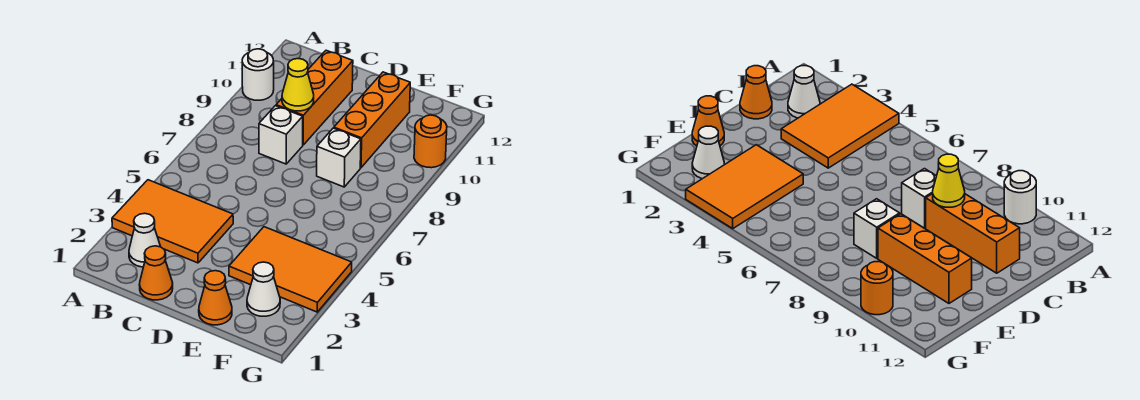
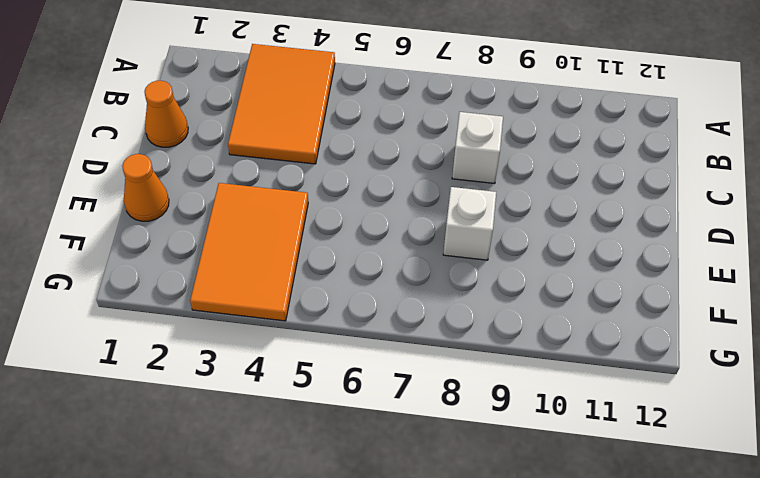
none -> white 1x1 round brick [242,49,274,100]
none -> white 1x1 cone [129,213,161,267]
none -> orange 1x3 brick [276,50,353,145]

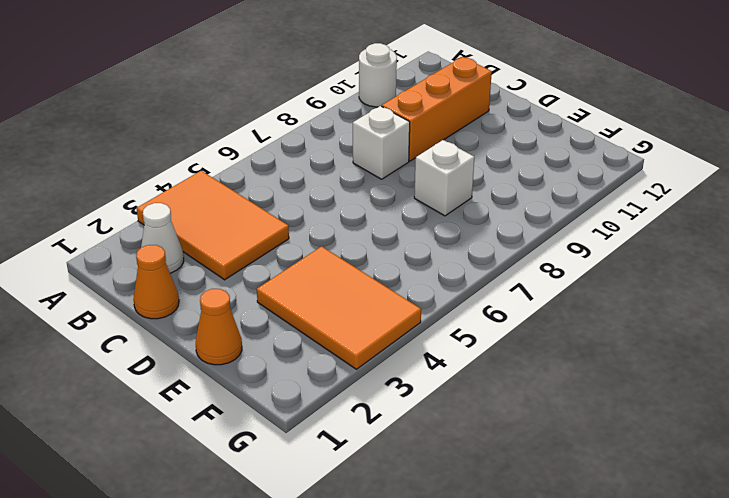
none -> orange 1x3 brick [334,72,410,168]
none -> white 1x1 cone [247,262,280,316]
none -> orange 1x1 round brick [414,115,447,168]

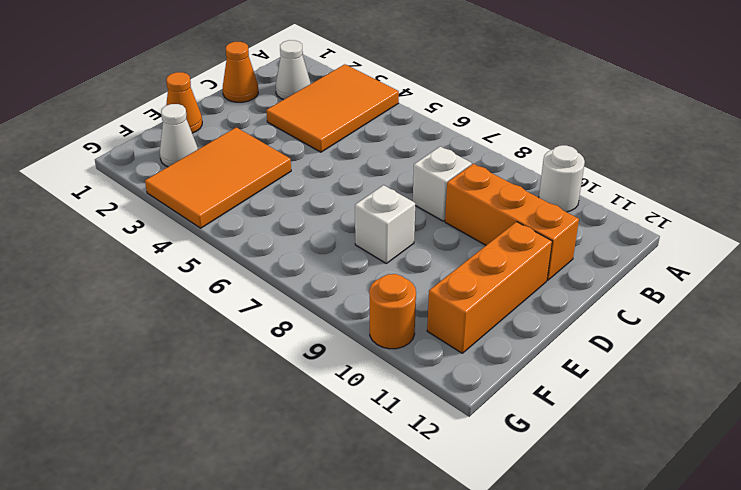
orange 1x3 brick [427,222,552,353] -> orange 1x3 brick turned to [334,72,410,168]
none -> yellow 1x1 cone [282,59,314,111]

